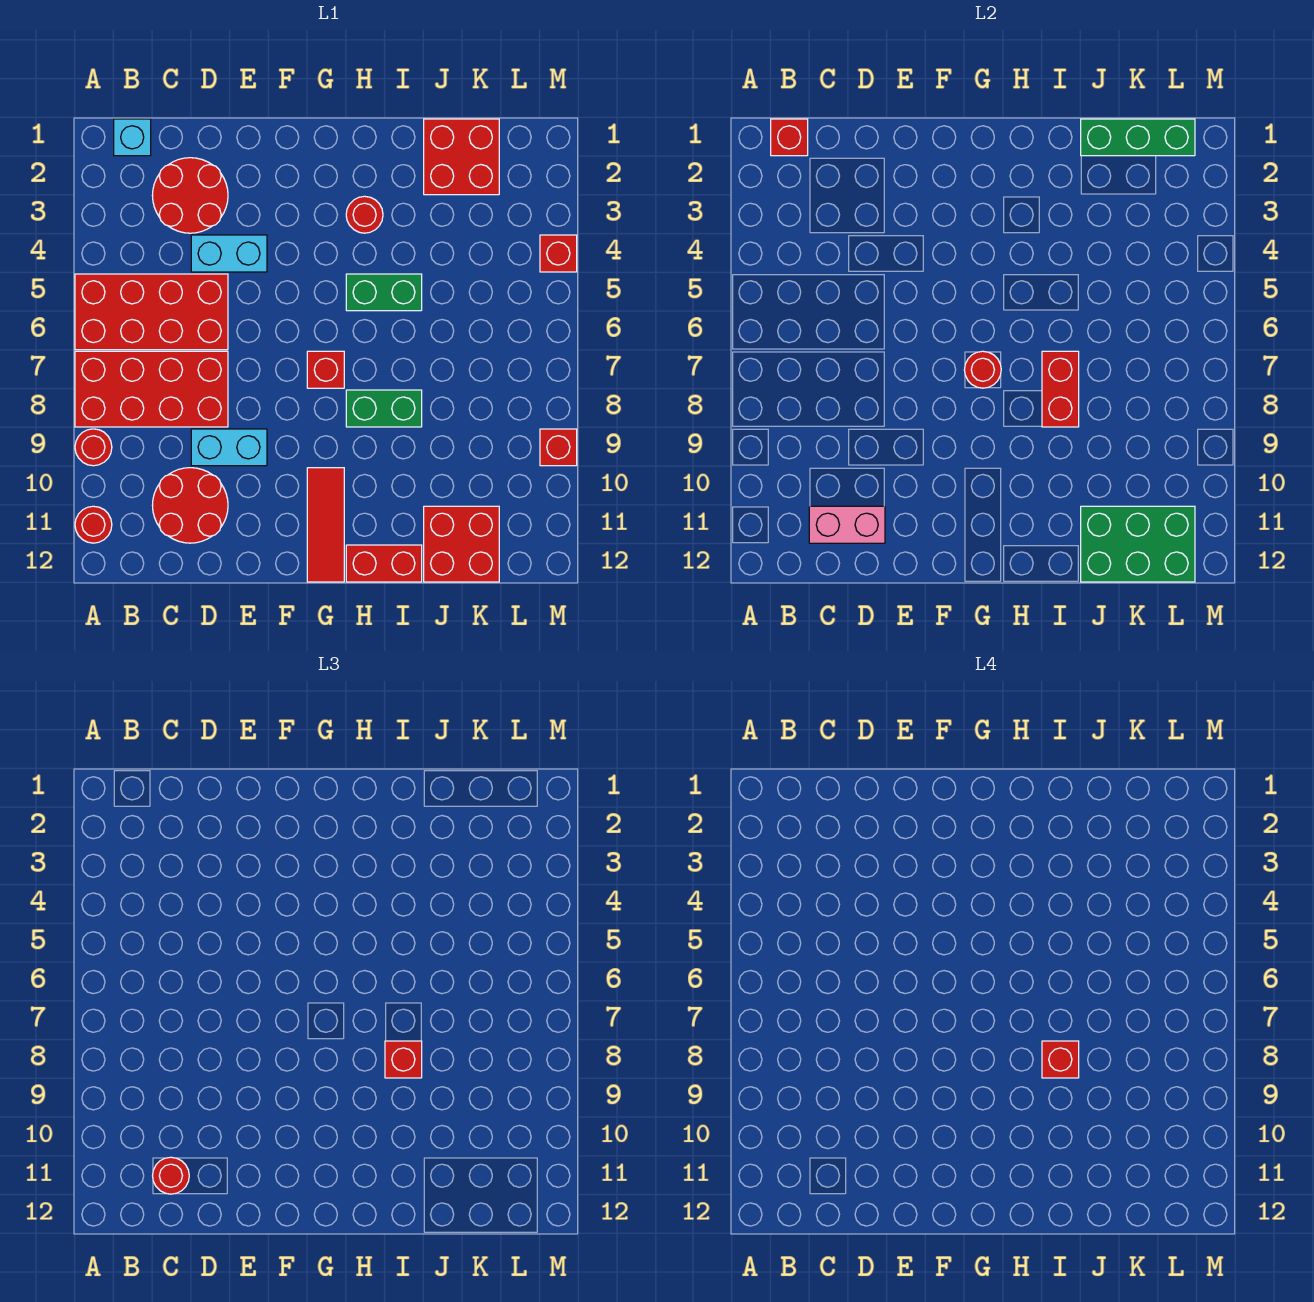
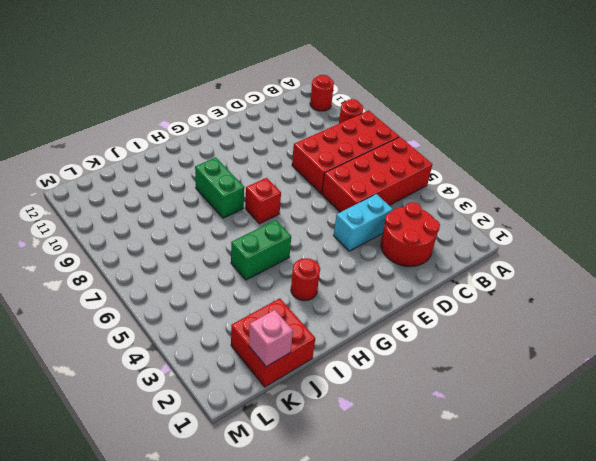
green 1x2 brick [195,158,244,218] -> green 1x2 brick turned to [346,390,422,427]
pink 1x1 brick [249,310,293,367] -> green 1x3 brick [1081,119,1195,156]
none -> cyan 1x1 brick [114,119,151,156]
none -> red 2x2 round brick [152,468,228,543]
none -> cyan 1x2 brick [191,429,267,466]

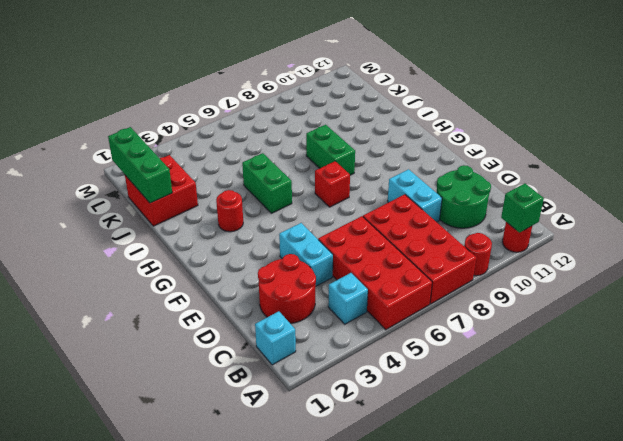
green 1x1 brick [501,183,544,233] -> none
cyan 1x1 brick [328,273,368,324] -> none
green 2x2 round brick [436,165,491,228] -> red 2x2 round brick [152,468,228,543]
none -> red 1x3 tile [307,468,344,582]
none -> red 1x2 brick [346,545,422,582]
none -> red 2x2 brick [424,506,499,582]

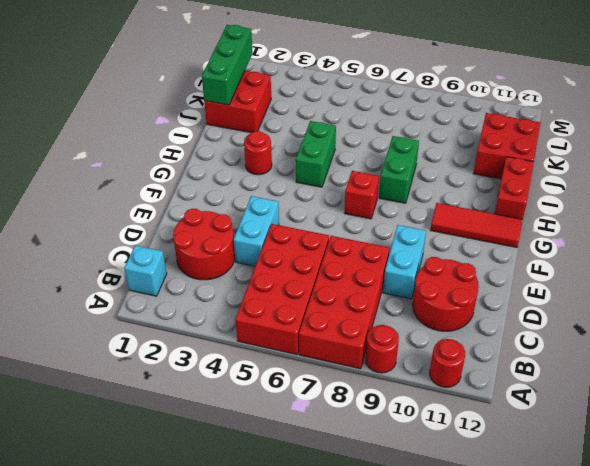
none -> red 1x1 brick [540,235,577,272]
none -> red 1x1 brick [540,429,577,466]
none -> red 1x1 brick [771,119,808,156]

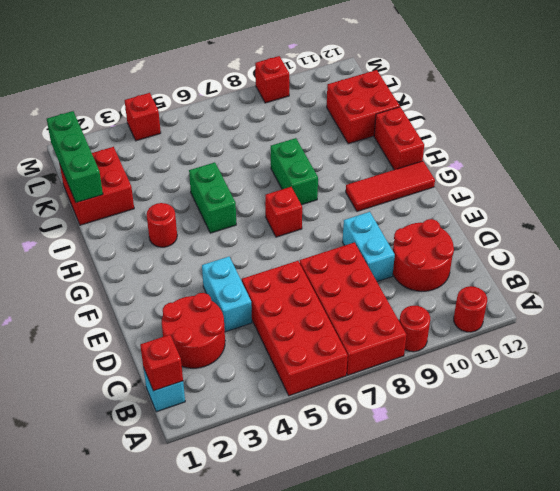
none -> pink 1x2 brick [809,506,885,543]
none -> red 1x1 round brick [964,351,1001,388]
none -> red 1x2 brick [1042,351,1079,427]

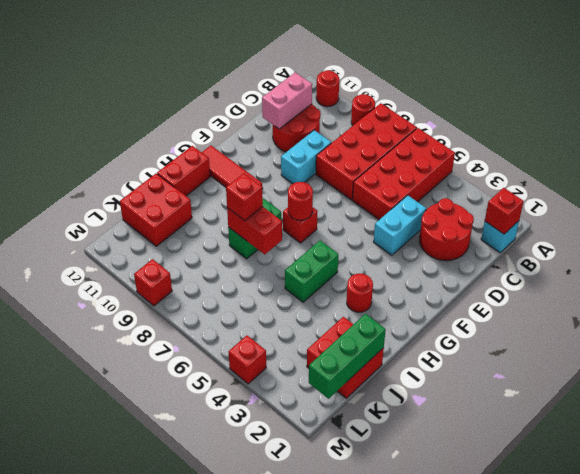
none -> green 2x3 brick [1081,506,1195,582]
none -> red 1x1 round brick [153,1157,189,1194]
none -> red 1x1 brick [1042,1041,1079,1078]

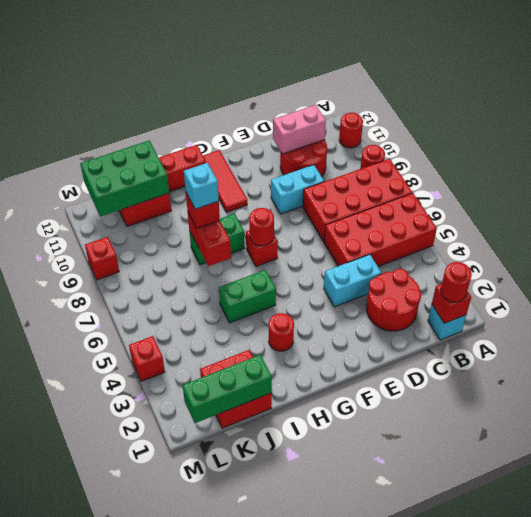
red 1x1 round brick [441,262,472,302] -> red 1x1 round brick moved to [153,1157,189,1194]
cyan 1x1 brick [184,163,219,209] -> red 1x1 brick [1042,1041,1079,1078]

